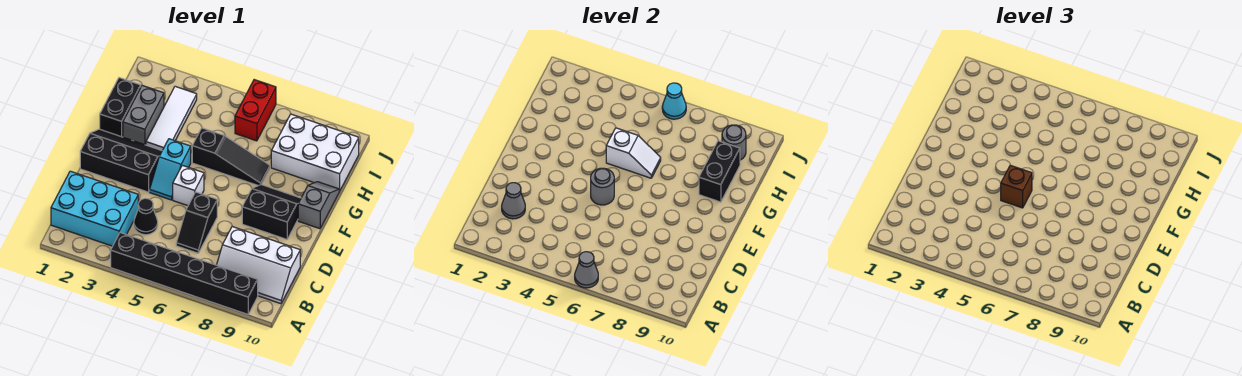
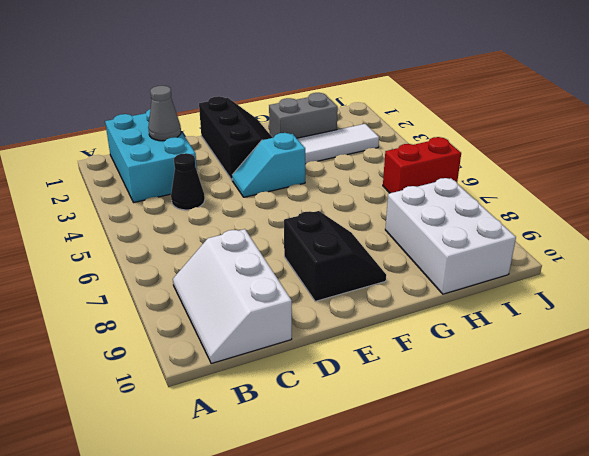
none -> black 1x6 brick [111,233,258,314]
none -> black 1x2 slope [176,192,217,253]
none -> white 1x1 brick [173,165,204,206]

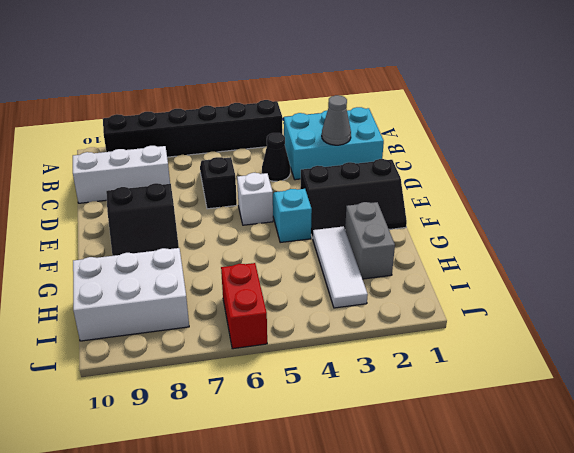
none -> grey 1x2 slope [298,182,339,229]
none -> black 1x2 brick [100,78,141,137]
none -> black 1x3 slope [192,128,270,186]

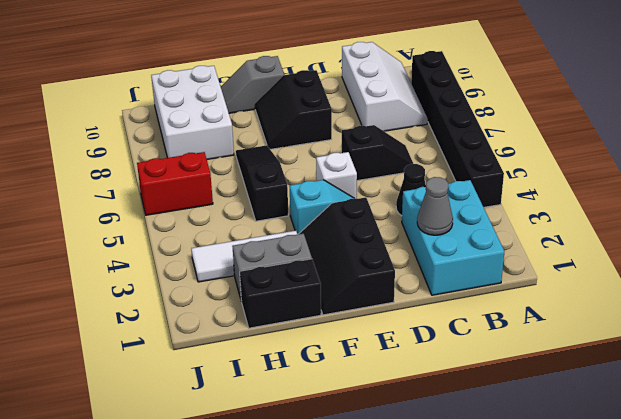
none -> grey 1x1 cone [575,252,598,288]
none -> grey 1x1 round brick [591,168,614,205]
none -> white 1x2 slope [606,128,661,178]

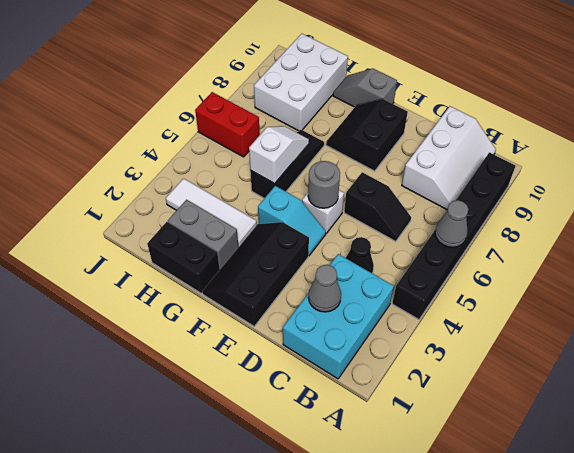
none -> black 1x2 brick [699,141,740,202]
none -> grey 1x1 round brick [722,125,746,160]
none -> cyan 1x1 cone [662,83,686,119]

